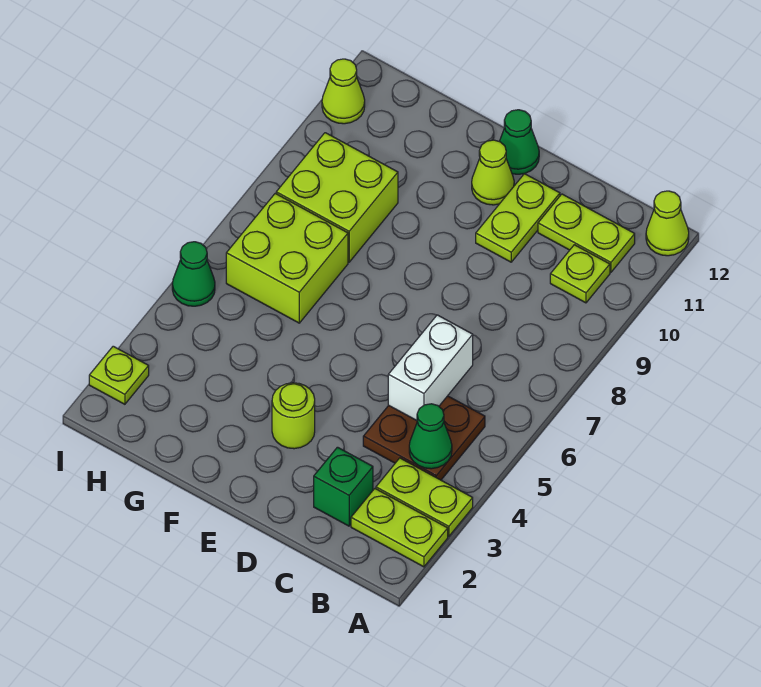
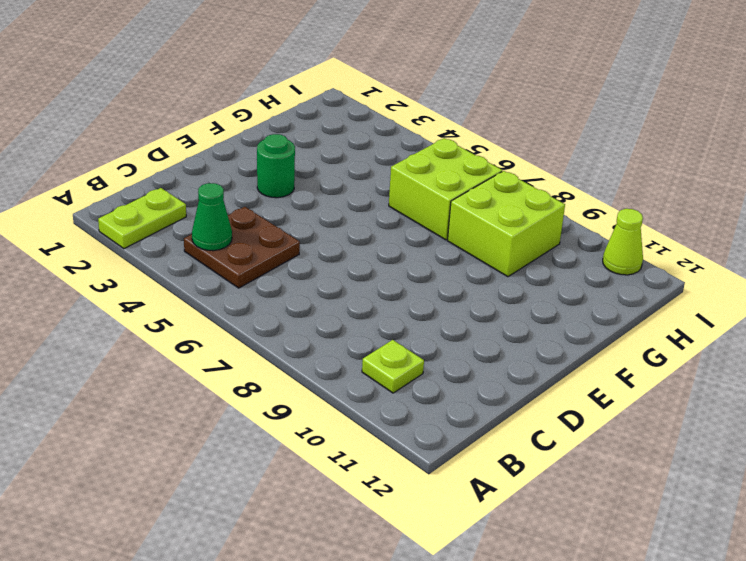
green 1x1 round brick [257,134,295,198] -> lime 1x1 round brick [272,383,315,449]
none -> lime 1x2 plate [376,458,473,536]
none -> lime 1x1 cone [646,191,689,256]
none -> lime 1x2 plate [538,194,635,272]

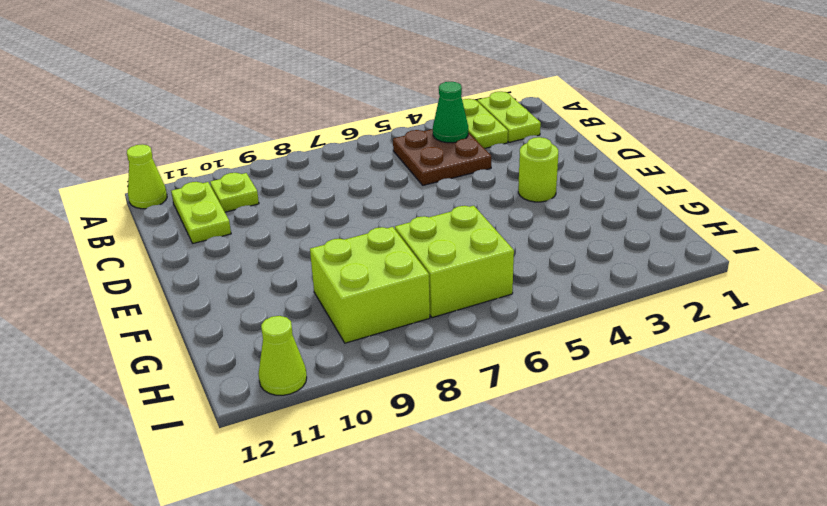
none -> green 1x1 brick [314,447,373,526]
none -> lime 1x2 plate [476,174,560,262]
none -> lime 1x1 cone [472,140,514,205]

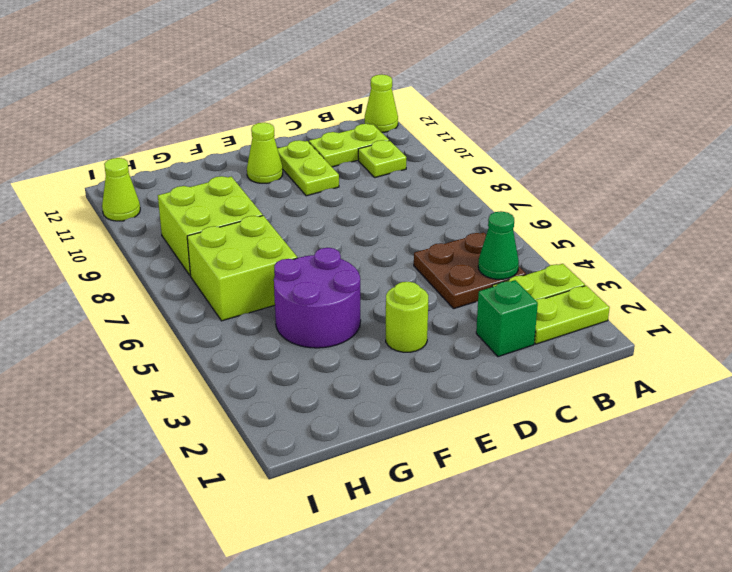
purple 2x2 round brick [274,248,361,348] -> none
none -> green 1x1 cone [499,110,539,174]
none -> lime 1x1 plate [89,346,149,404]
none -> green 1x1 cone [172,242,215,306]

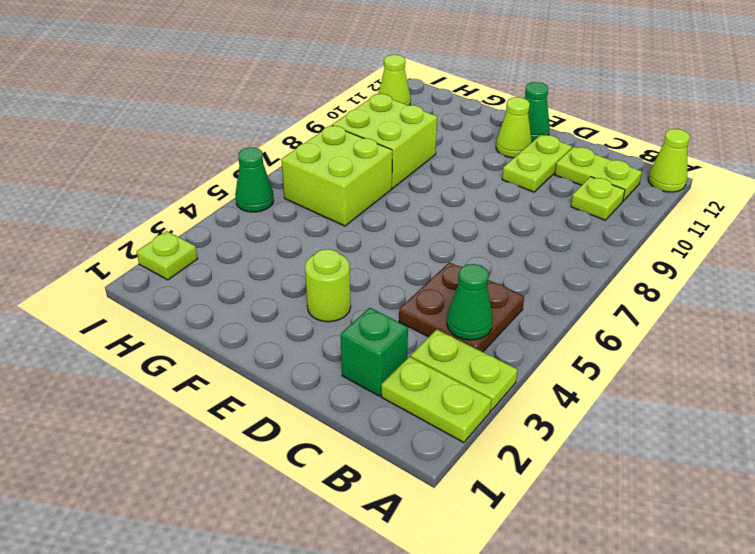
none -> white 1x2 brick [388,315,473,421]

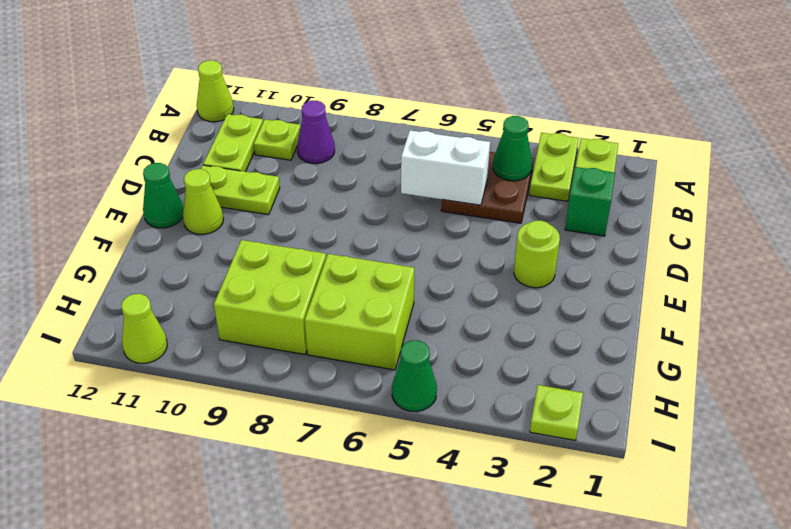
purple 1x1 cone [297,101,335,164] -> none

